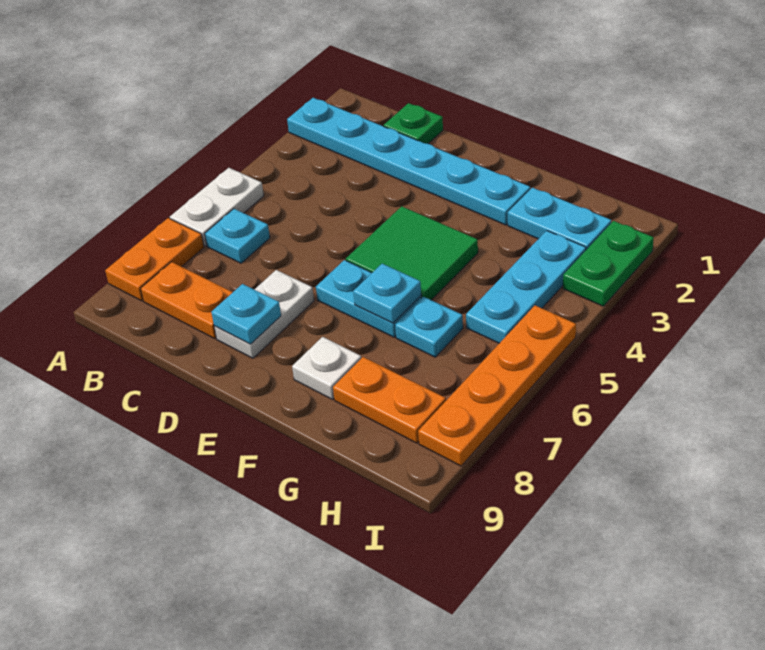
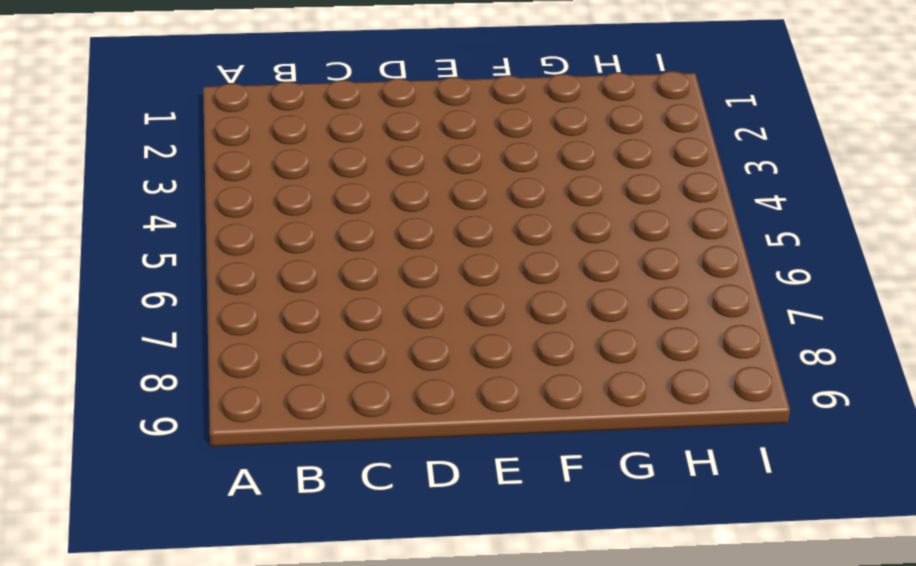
none -> cyan 1x6 plate [287,98,530,225]
none -> white 1x2 plate [170,168,264,246]
none -> orange 1x2 plate [105,218,204,301]

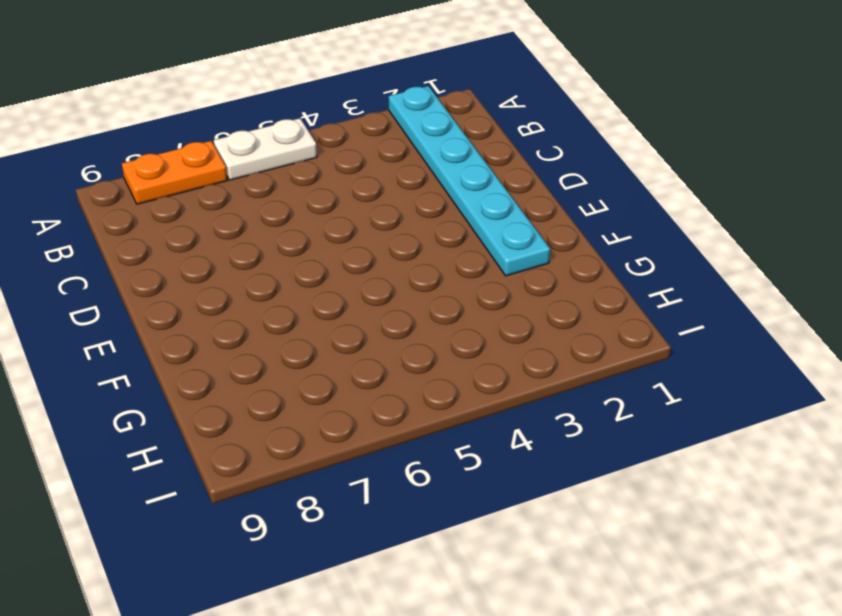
none -> cyan 1x1 plate [205,209,270,263]
none -> orange 1x2 plate [141,262,233,338]
none -> green 1x1 plate [384,103,443,144]

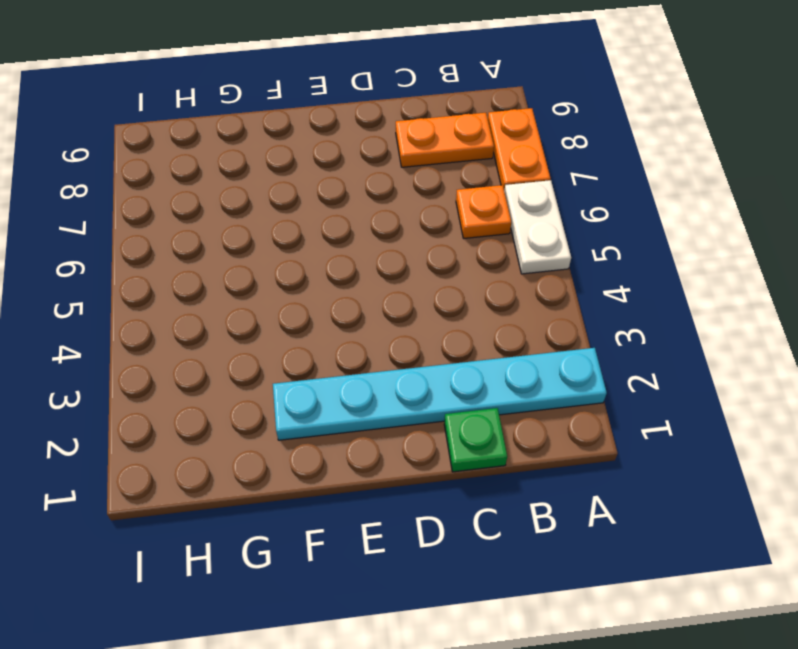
orange 1x1 plate [456,185,511,238] -> cyan 1x1 plate [205,209,270,263]
none -> white 1x2 plate [214,270,314,358]
none -> green 2x2 tile [346,206,478,300]
none -> cyan 1x2 plate [316,260,421,337]

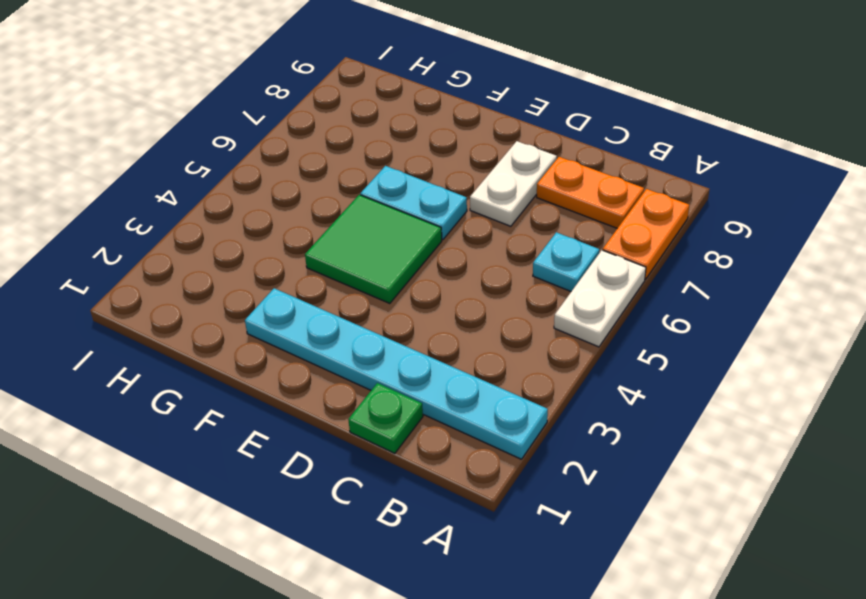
none -> white 1x1 plate [292,337,361,399]
none -> cyan 1x2 plate [508,188,611,250]
none -> cyan 1x1 plate [395,297,463,357]

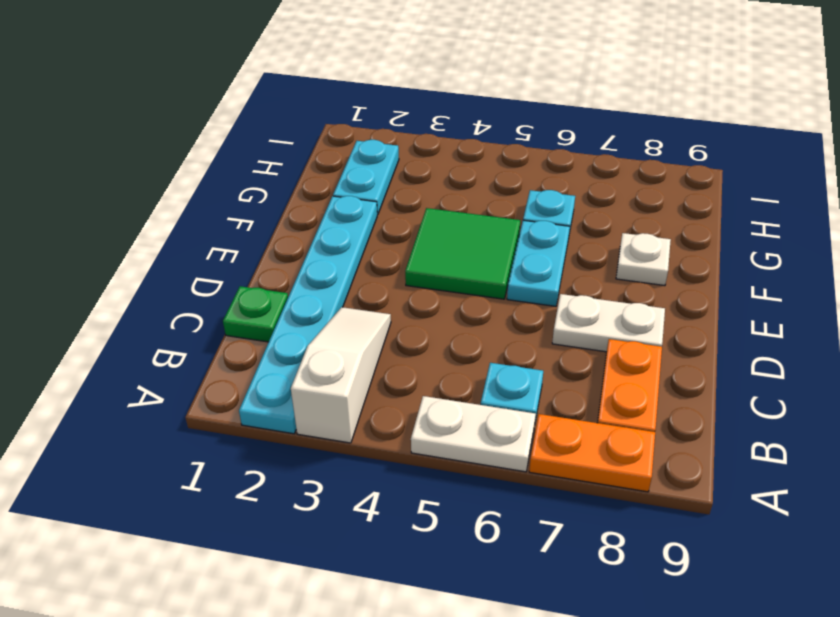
white 1x3 slope [291,307,391,443] -> none
none -> orange 1x2 plate [333,357,446,443]
none -> cyan 1x3 plate [466,231,586,343]
none -> green 1x2 plate [563,221,654,306]

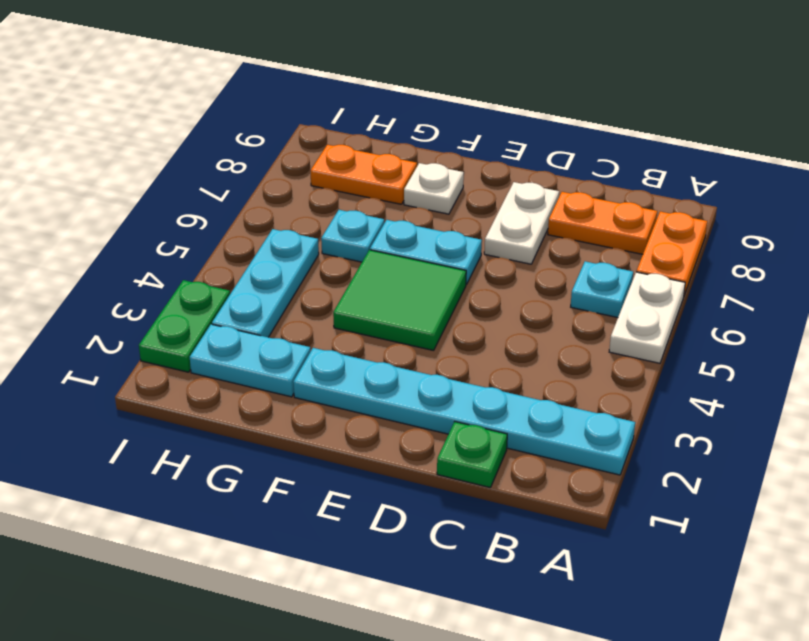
none -> orange 1x4 plate [418,305,576,466]
none -> cyan 1x1 plate [211,284,281,344]
none -> cyan 1x1 plate [353,264,421,323]

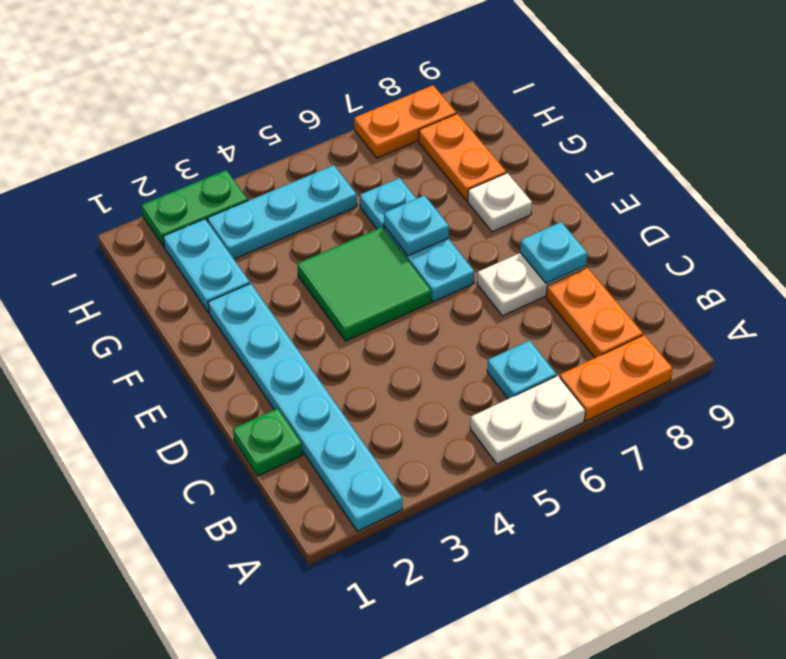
orange 1x2 plate [354,85,456,158] -> orange 1x4 plate [418,305,576,466]

